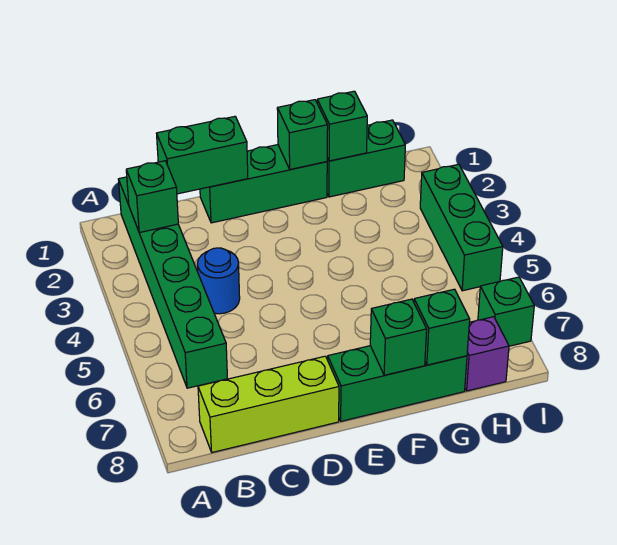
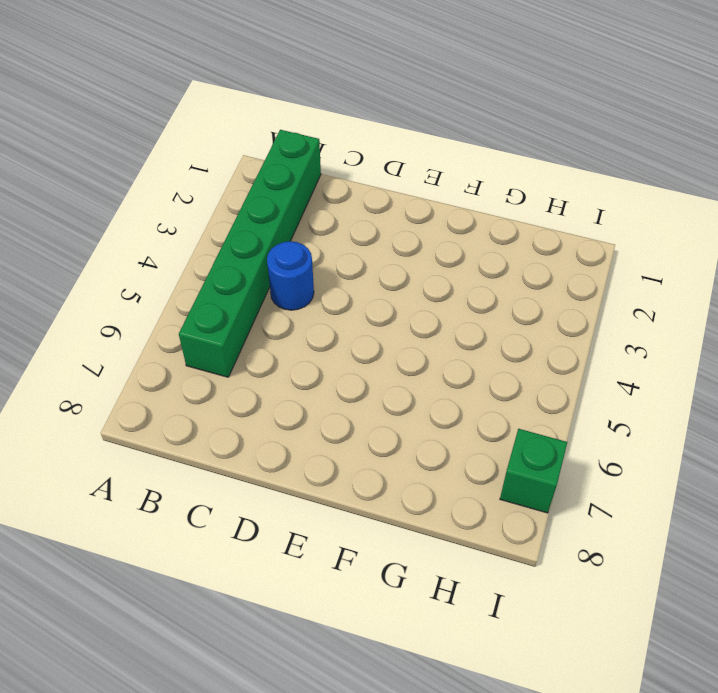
none -> lime 1x3 brick [198,356,339,452]
none -> green 1x3 brick [200,145,327,223]
none -> green 1x3 brick [328,346,467,421]

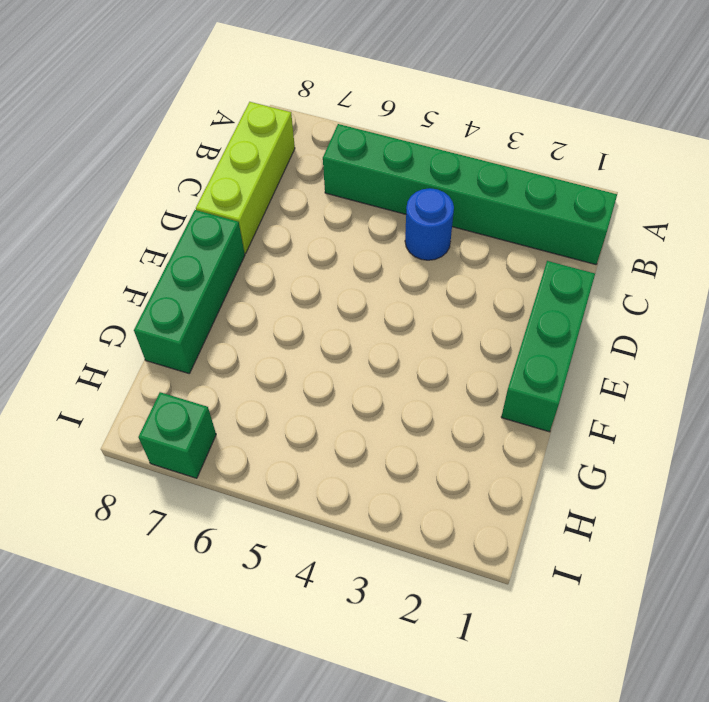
none -> green 1x2 brick [327,120,405,197]
none -> purple 1x1 brick [465,317,509,391]
none -> green 1x3 brick [420,164,503,291]

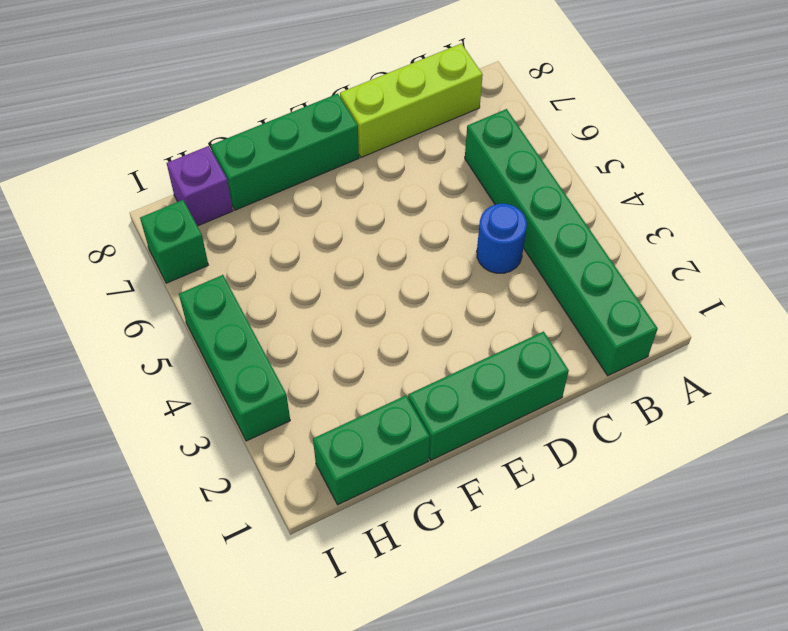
none -> green 1x1 brick [126,161,178,233]
none -> green 1x2 brick [157,116,248,194]
none -> green 1x1 brick [277,100,328,169]

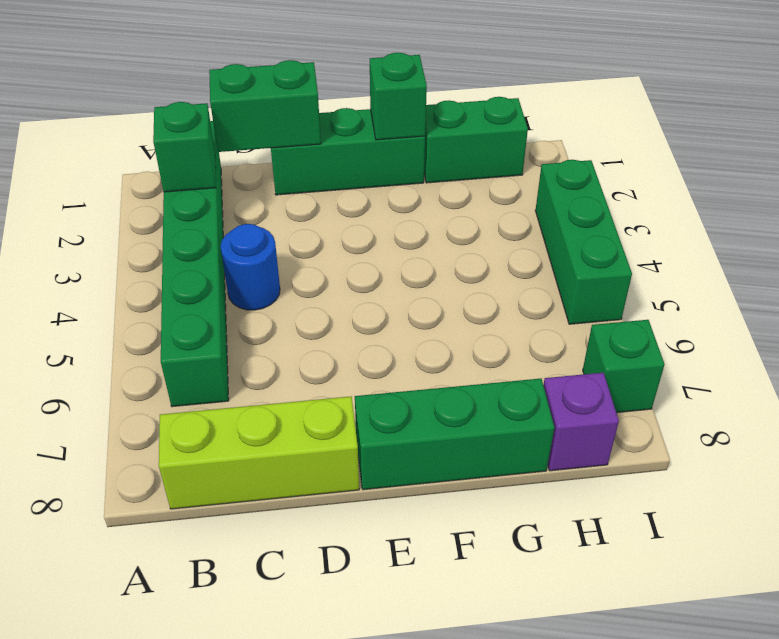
none -> green 1x1 brick [370,299,427,375]
none -> green 1x1 brick [317,91,367,161]
none -> green 1x1 brick [414,289,470,365]

